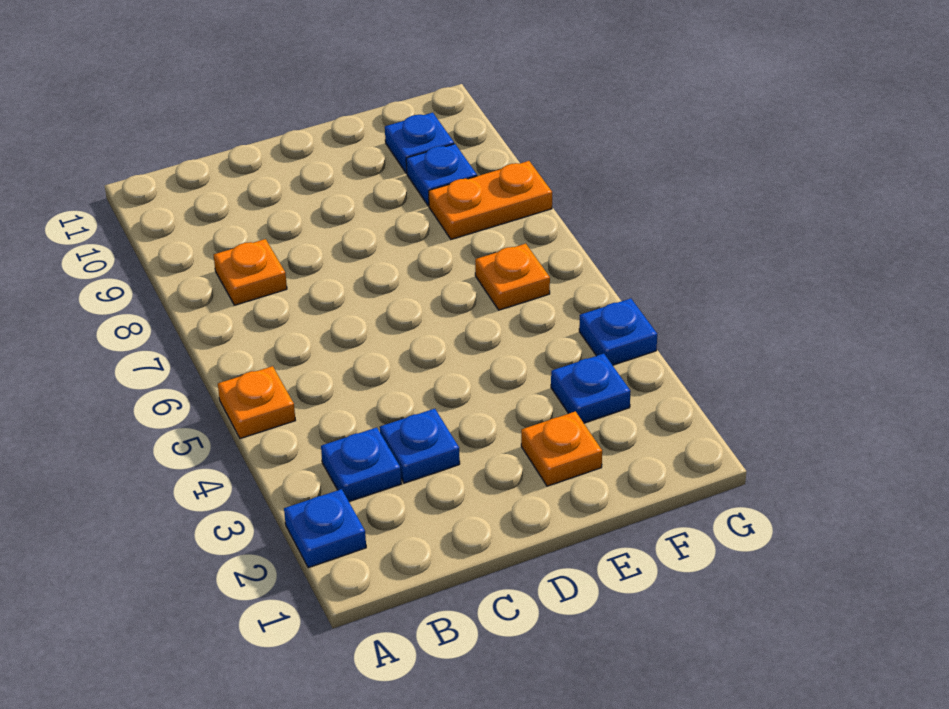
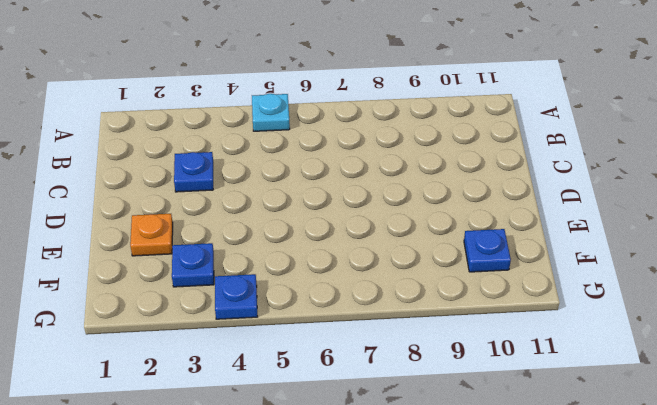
cyan 1x1 plate [252,94,290,131] -> orange 1x1 plate [218,366,295,438]
none -> blue 1x1 plate [284,489,366,568]
none -> blue 1x1 plate [321,428,401,501]
none -> orange 1x1 plate [214,239,287,305]

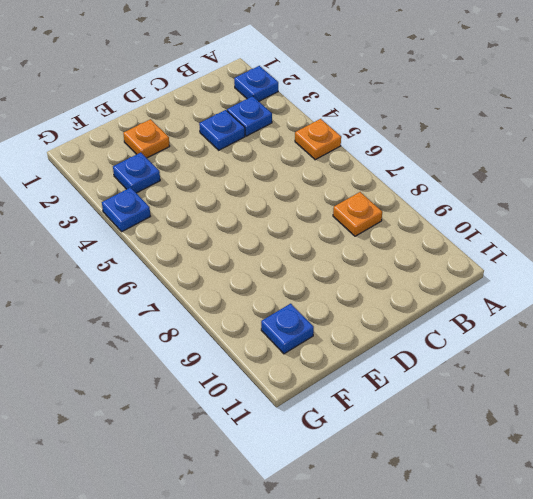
none -> orange 1x1 plate [475,244,550,310]
none -> orange 1x2 plate [429,161,552,239]
none -> blue 1x1 plate [406,144,477,206]

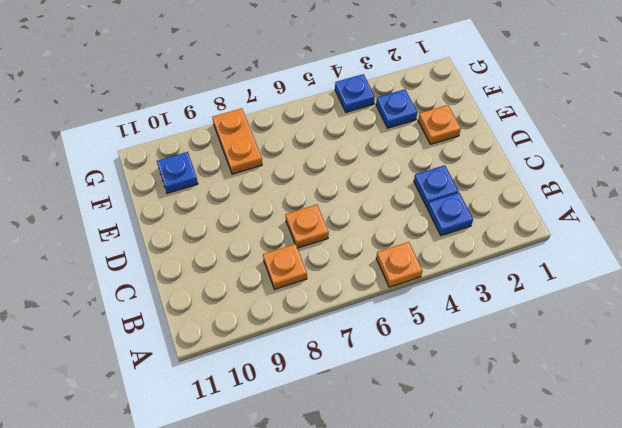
orange 1x1 plate [286,205,329,248] -> orange 1x1 plate moved to [475,244,550,310]
none -> blue 1x1 plate [284,489,366,568]
none -> blue 1x1 plate [406,144,477,206]

